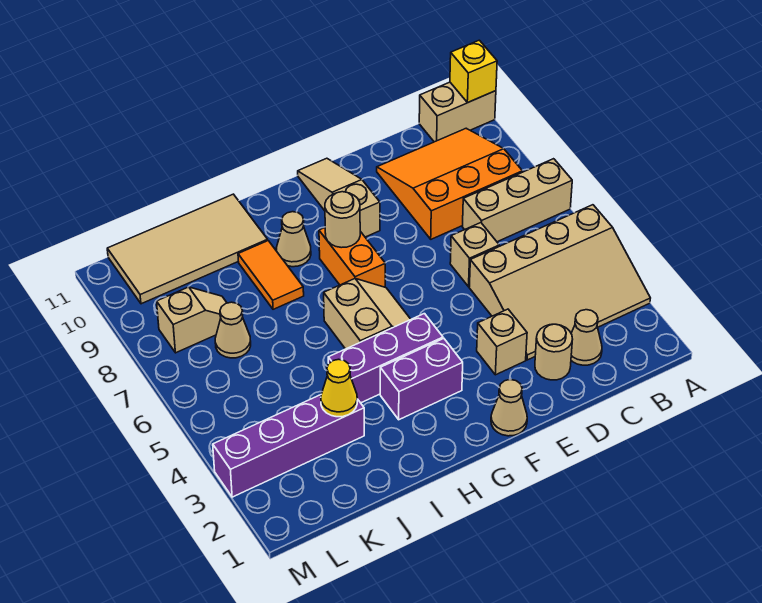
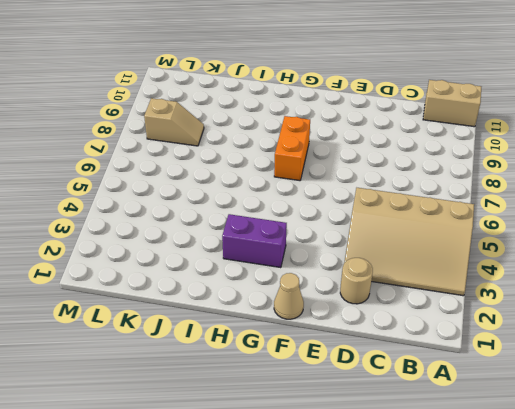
none -> tan 1x3 brick [462,159,572,242]
none -> orange 3x3 slope [377,128,522,239]
none -> tan 1x1 cone [571,310,602,365]

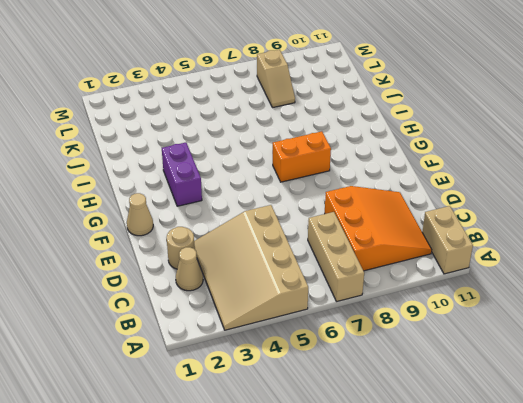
none -> tan 1x1 brick [450,223,499,287]
none -> tan 1x1 brick [477,309,527,375]
none -> tan 1x3 slope [298,158,380,237]

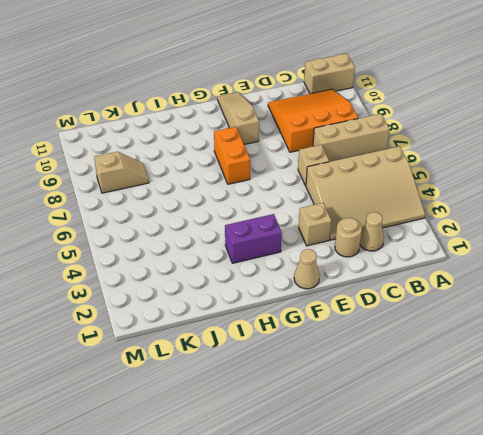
none -> purple 1x3 brick [328,314,443,403]
none -> tan 2x2 slope [324,279,411,349]
none -> tan 1x1 cone [276,212,311,267]

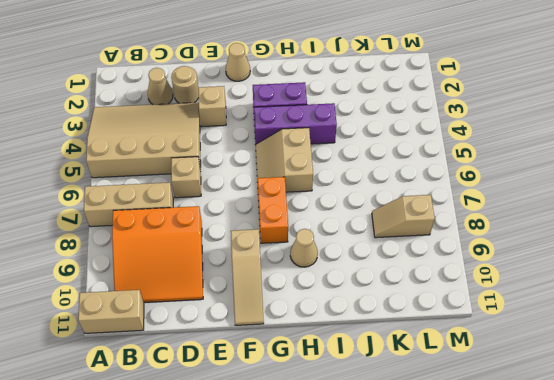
none -> orange 1x2 tile [238,241,304,309]
none -> tan 2x4 tile [107,194,268,304]
none -> purple 1x4 brick [213,395,364,497]

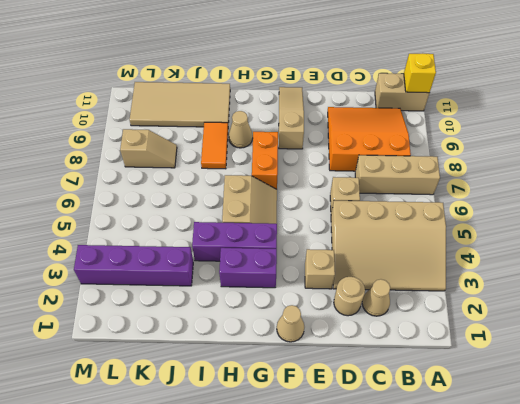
none -> tan 1x1 cone [215,302,251,358]
none -> tan 1x1 round brick [325,192,360,248]
none -> yellow 1x1 cone [321,359,357,417]

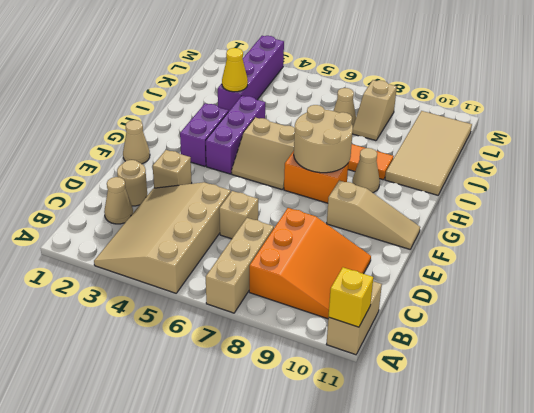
tan 2x2 round brick [294,105,353,173] -> tan 1x1 round brick [325,192,360,248]

